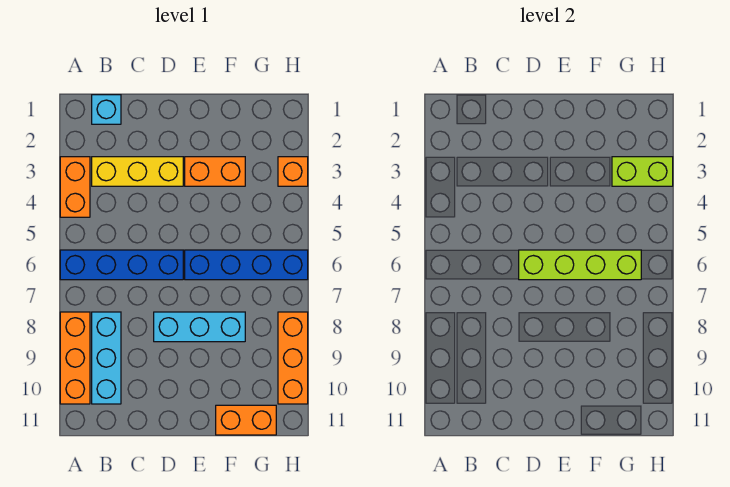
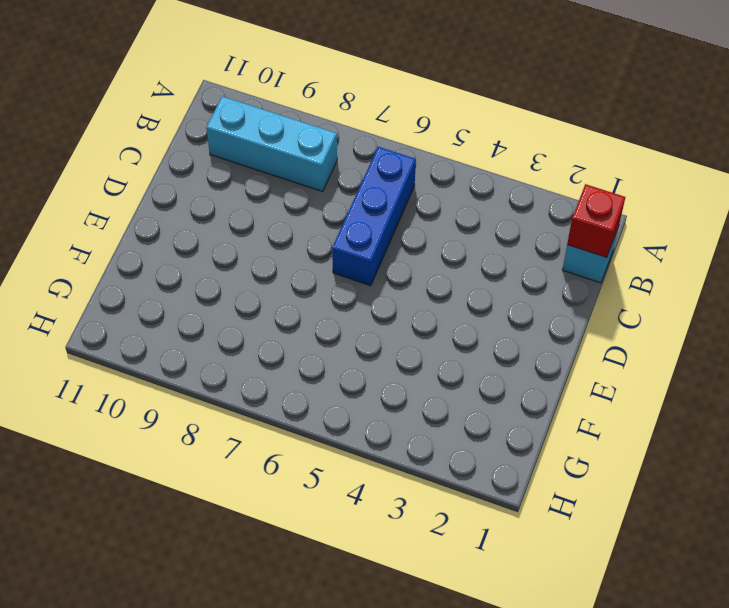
red 1x1 brick [567,184,625,258] -> none
blue 1x3 brick [332,147,416,286] -> blue 1x4 brick [60,250,183,280]
none -> orange 1x2 brick [60,157,90,217]
none -> orange 1x3 brick [60,312,90,404]
none -> yellow 1x3 brick [92,157,183,186]

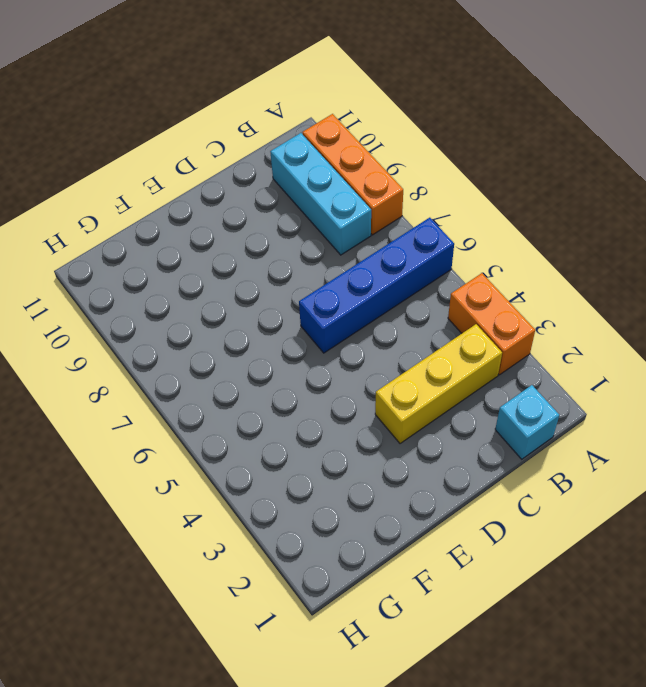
none -> cyan 1x3 brick [154,312,245,342]
none -> orange 1x2 brick [185,157,245,186]
none -> blue 1x4 brick [185,250,308,280]

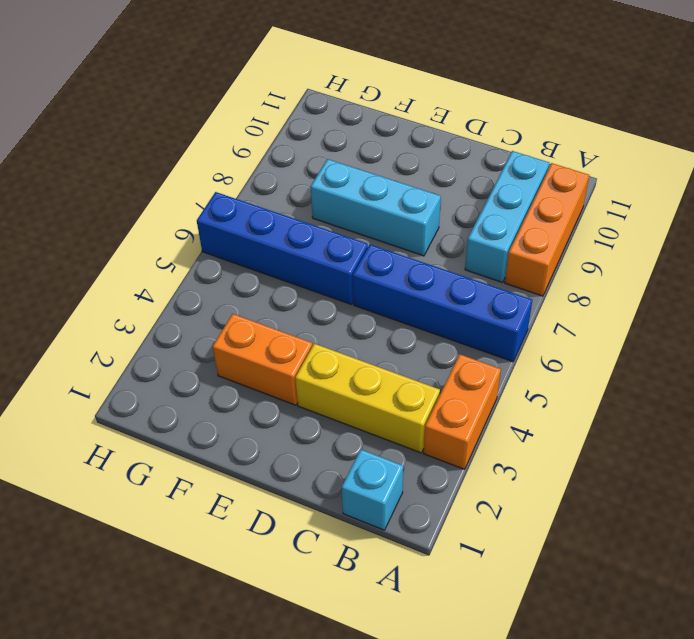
none -> orange 1x2 brick [216,405,276,435]
none -> orange 1x1 brick [278,157,308,186]
none -> orange 1x3 brick [278,312,308,404]

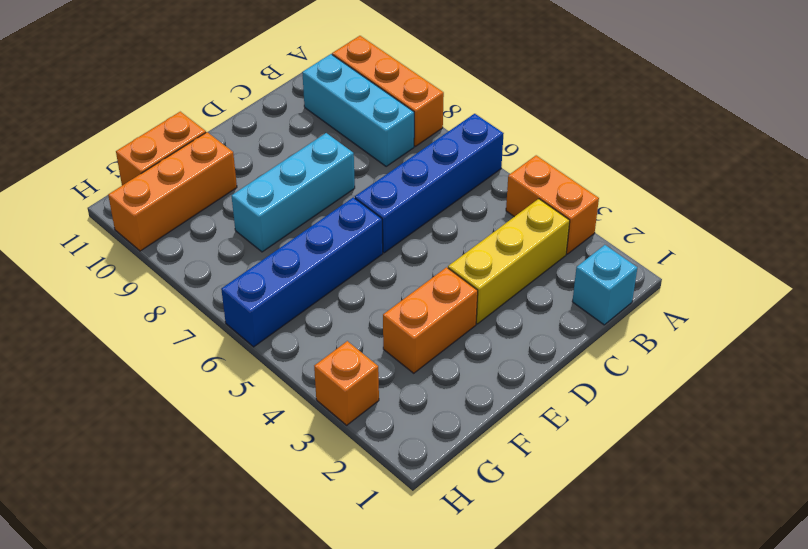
orange 1x3 brick [108,132,237,251] -> orange 1x3 brick turned to [278,312,308,404]
none -> lime 1x4 brick [519,250,641,280]
none -> lime 1x2 brick [612,157,673,186]

